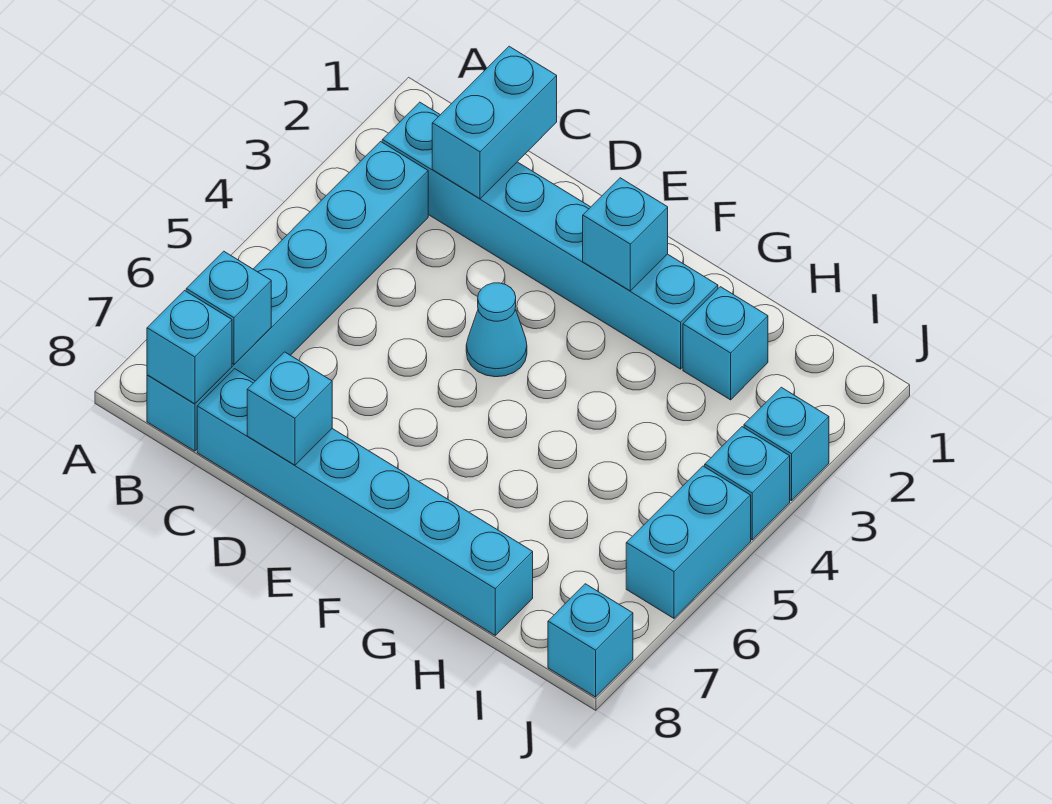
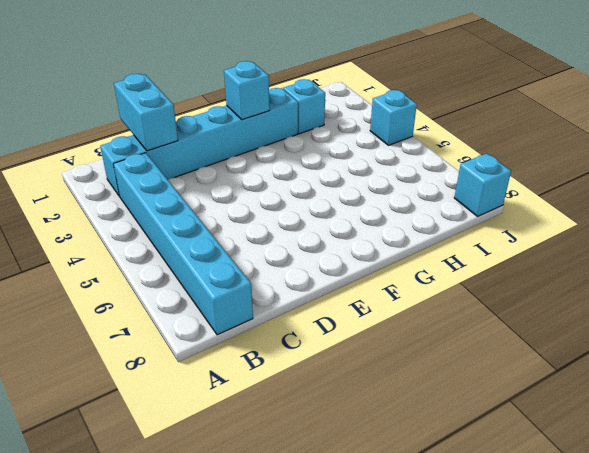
none -> cyan 1x6 brick [197,369,533,635]
none -> cyan 1x1 cone [466,283,527,377]
none -> cyan 1x1 brick [744,387,829,501]

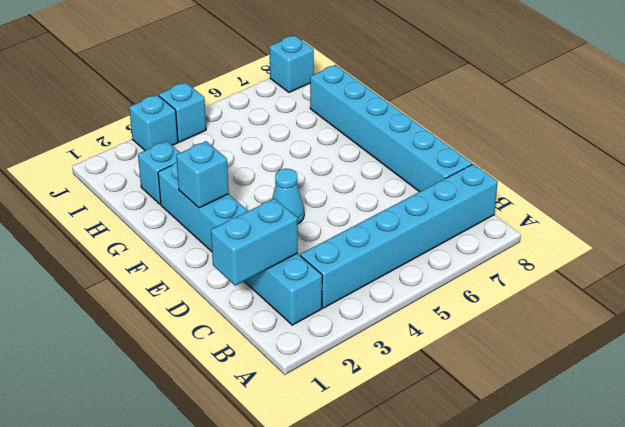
none -> cyan 1x2 brick [626,466,751,618]
none -> cyan 1x1 brick [186,251,271,364]
none -> cyan 1x1 brick [147,291,232,404]

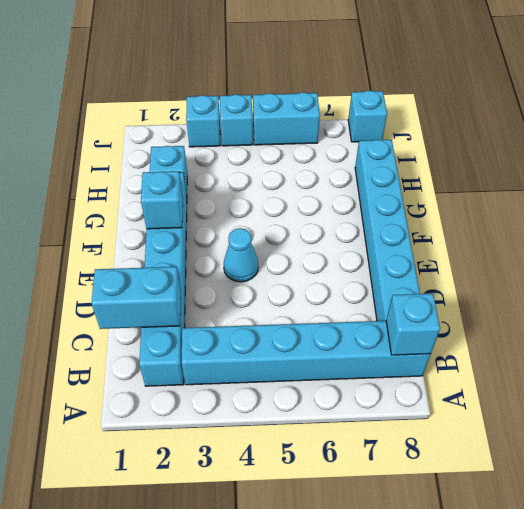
none -> cyan 1x1 brick [186,251,271,364]
none -> cyan 1x1 brick [247,352,332,465]

